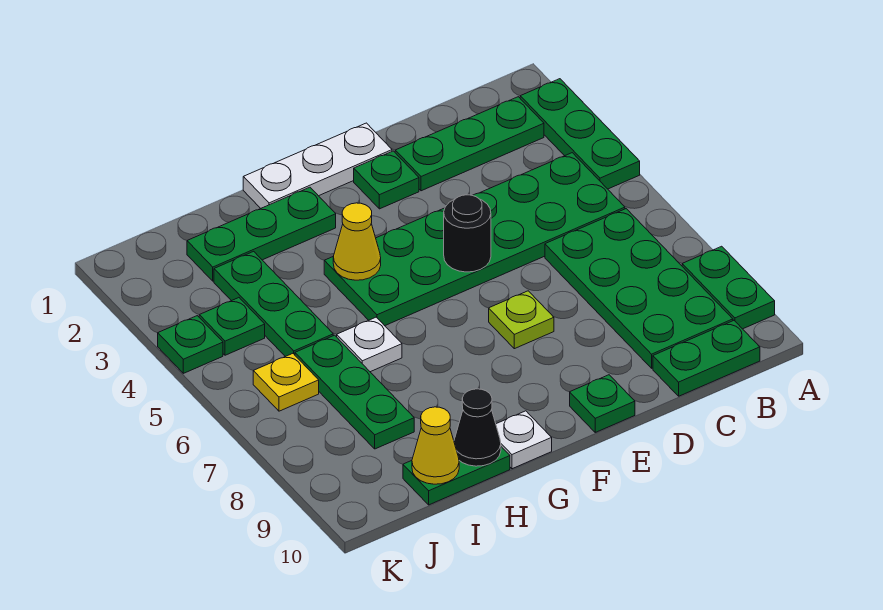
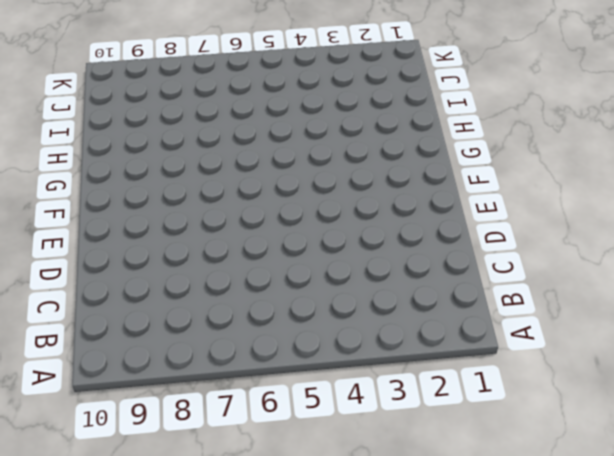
none -> green 1x3 plate [520,79,640,189]
none -> green 1x2 plate [682,246,775,329]
none -> green 1x3 plate [395,97,544,191]

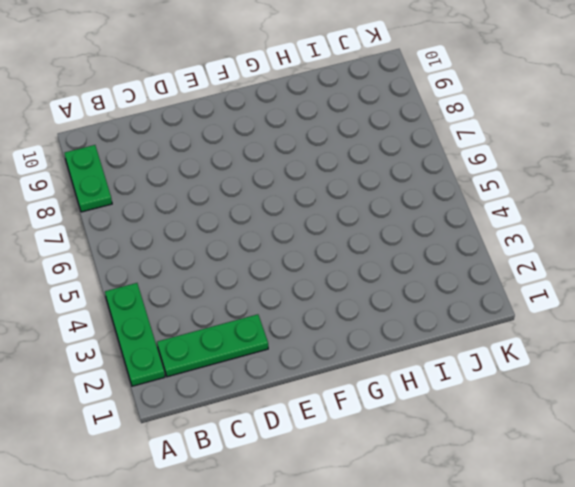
none -> green 2x6 plate [324,153,625,326]
none -> green 2x4 plate [545,209,733,368]
none -> green 1x2 plate [653,321,760,396]

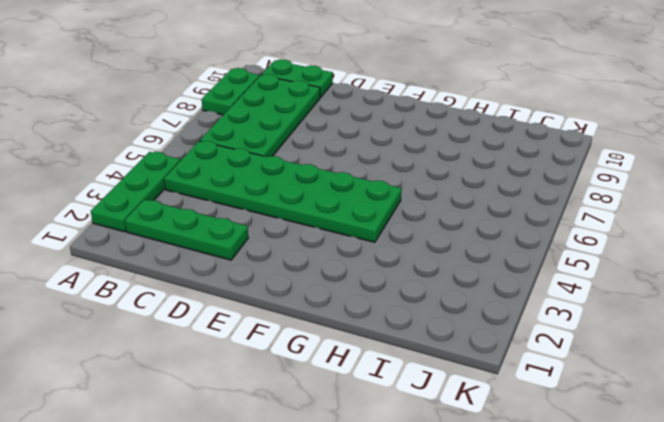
none -> white 1x3 plate [243,123,392,208]
none -> green 1x1 plate [354,151,419,209]
none -> lime 1x1 plate [489,291,554,349]

